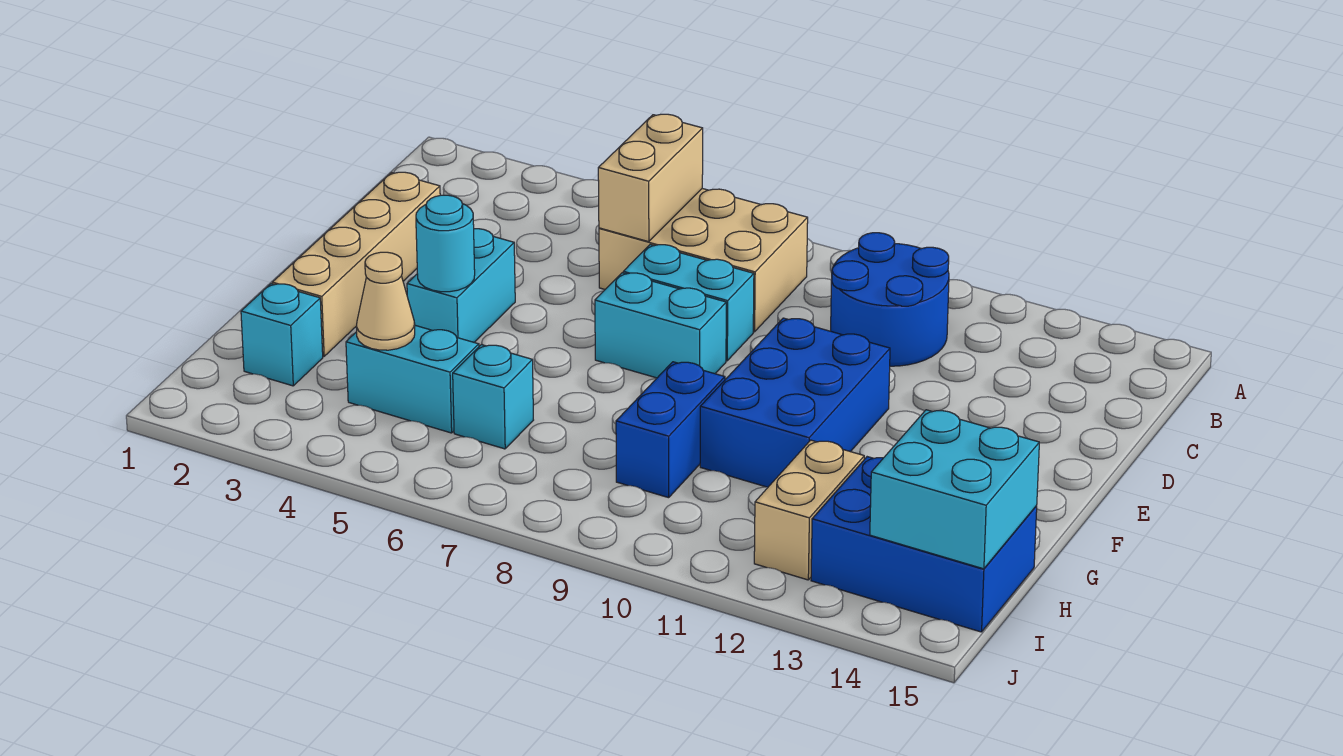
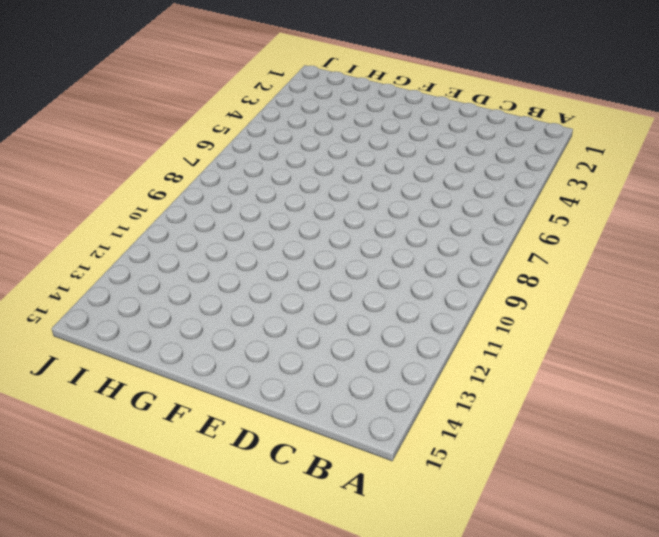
none -> tan 2x3 brick [599,189,808,332]
none -> blue 2x2 round brick [831,233,949,366]
none -> tan 1x4 brick [272,172,440,356]

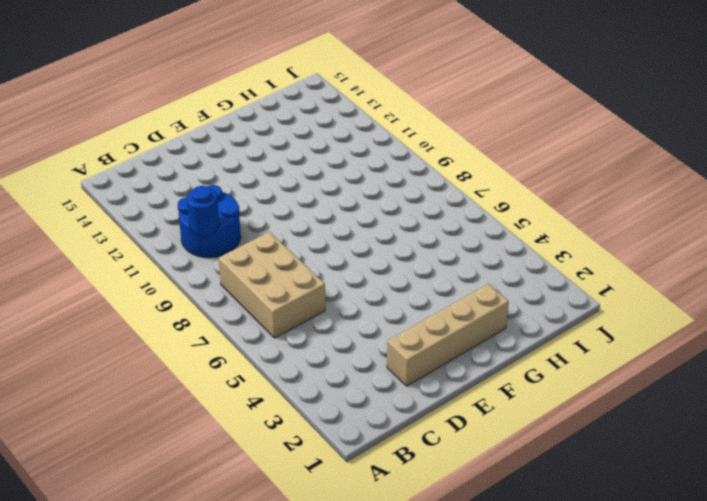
blue 1x1 round brick [187,186,219,235] -> none
none -> cyan 1x2 brick [623,245,754,361]
none -> cyan 1x2 brick [407,229,515,342]
none -> cyan 1x2 brick [595,273,726,378]

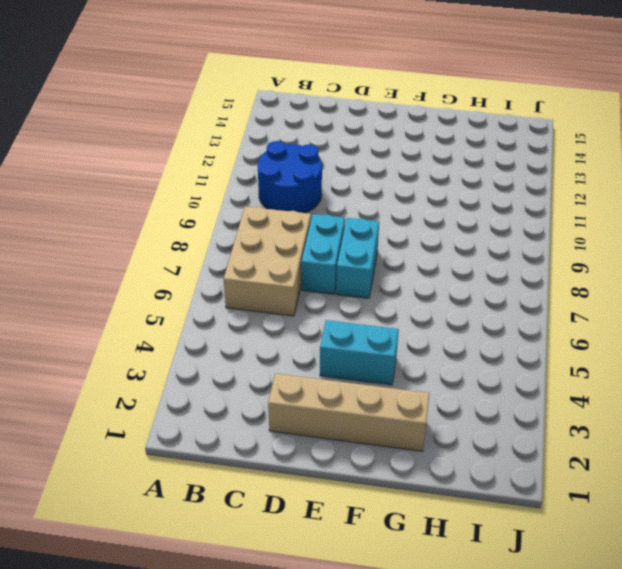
none -> blue 2x3 brick [700,318,890,487]
none -> blue 1x2 brick [616,362,725,498]
none -> cyan 1x1 brick [241,284,323,386]

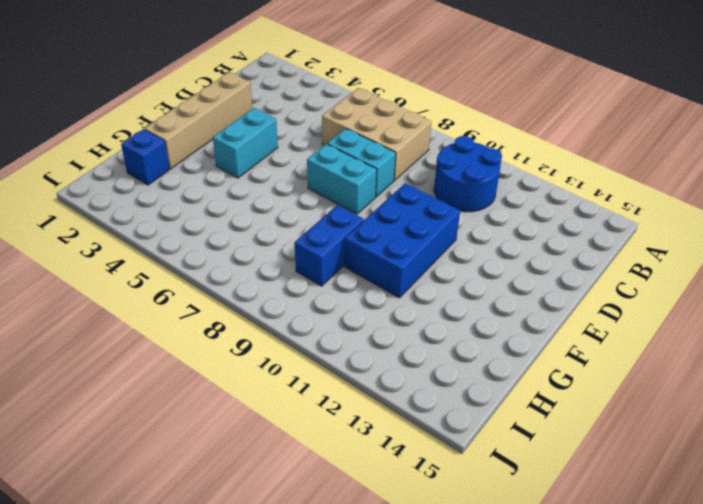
blue 1x1 brick [121,129,170,185] -> cyan 1x1 brick [241,284,323,386]
none -> cyan 1x2 brick [346,325,479,433]
none -> cyan 1x1 brick [453,345,533,449]
none -> tan 1x2 brick [754,440,864,580]

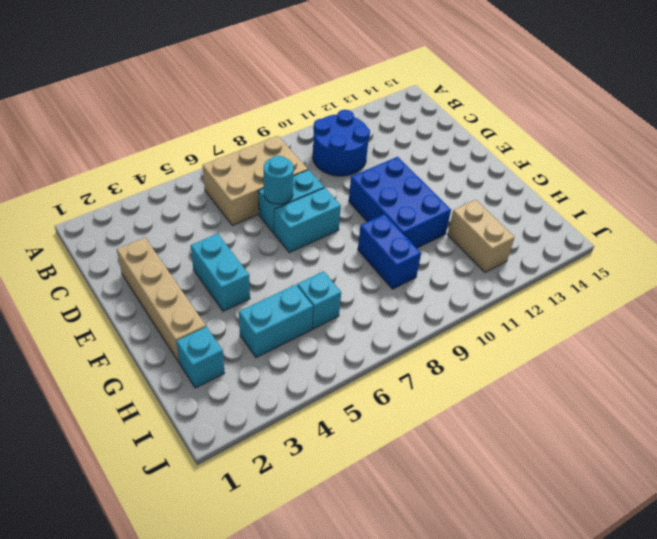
cyan 1x1 round brick [264,156,294,204] -> cyan 1x1 round brick moved to [416,195,475,292]
none -> blue 2x3 brick [811,457,1037,632]
none -> tan 1x2 brick [598,114,703,242]
none -> tan 1x1 cone [356,252,415,350]

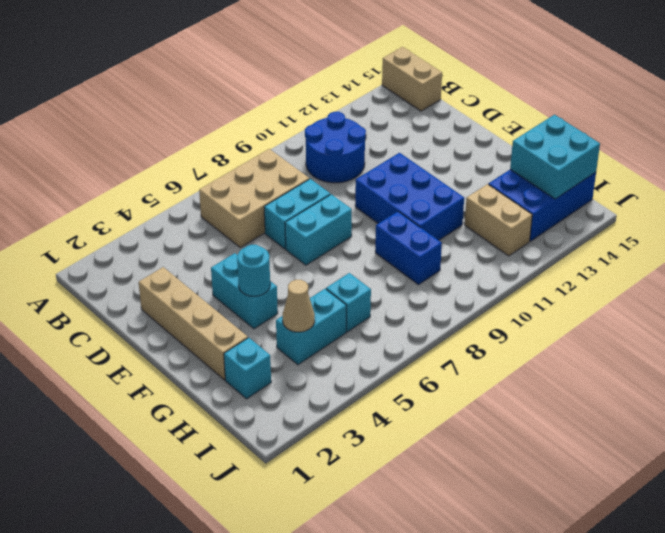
tan 1x2 brick [382,47,442,111] -> tan 1x2 brick moved to [598,114,703,242]

